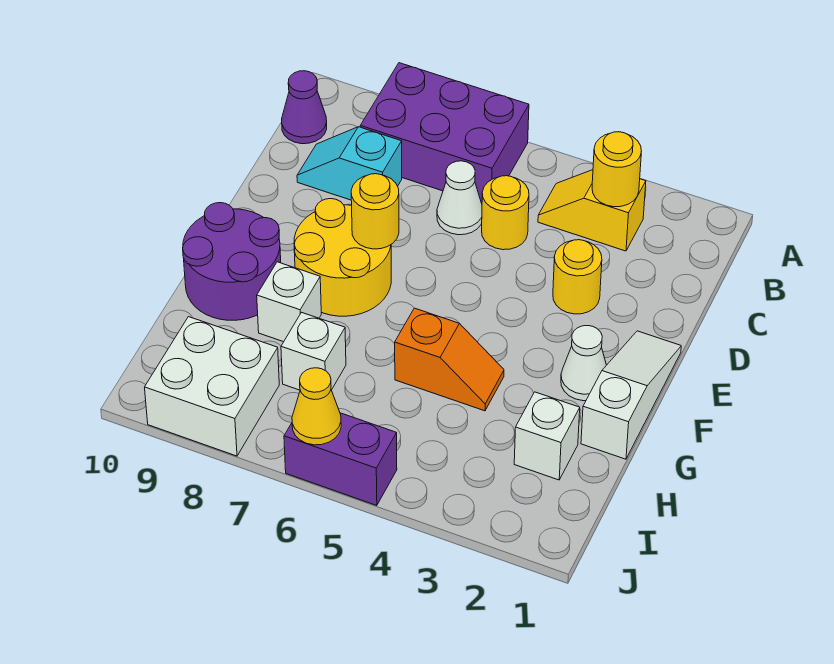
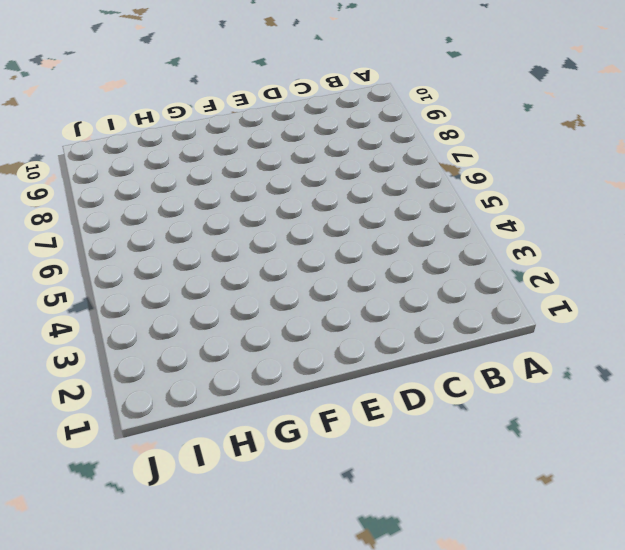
none -> purple 2x3 brick [360,63,529,203]
none -> yellow 1x2 slope [538,170,646,251]
none -> purple 1x1 cone [282,71,327,144]

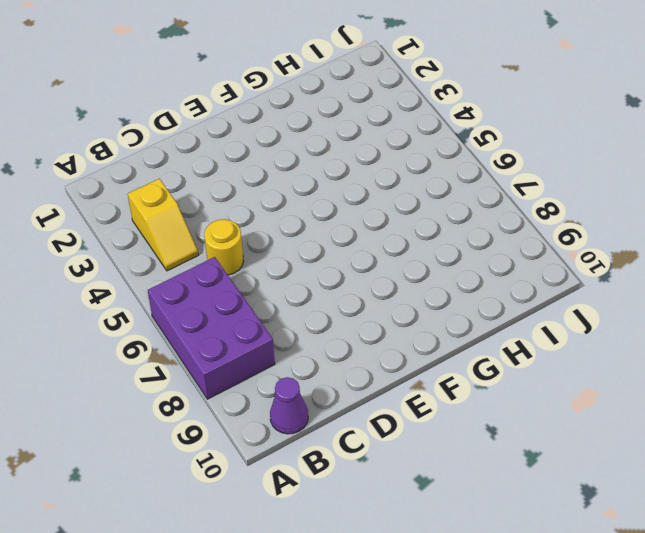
none -> white 1x1 cone [437,161,482,235]
none -> cyan 1x2 slope [297,127,402,200]
none -> yellow 1x1 round brick [553,240,602,314]

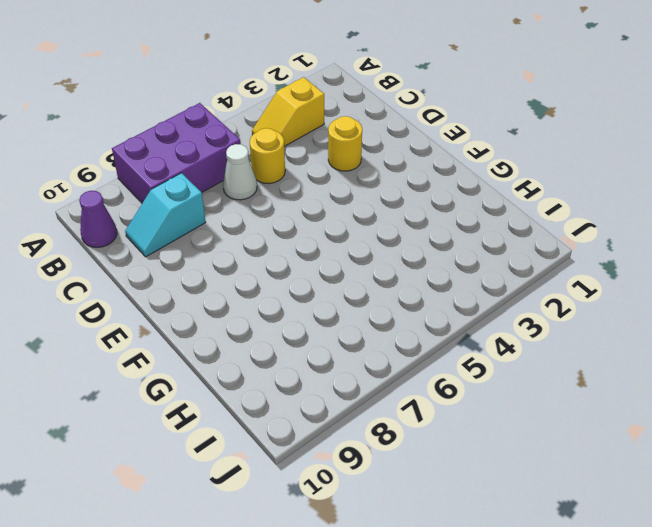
none -> white 1x3 slope [581,331,681,459]
none -> yellow 2x2 round brick [294,199,391,316]
none -> white 1x1 cone [561,326,606,401]

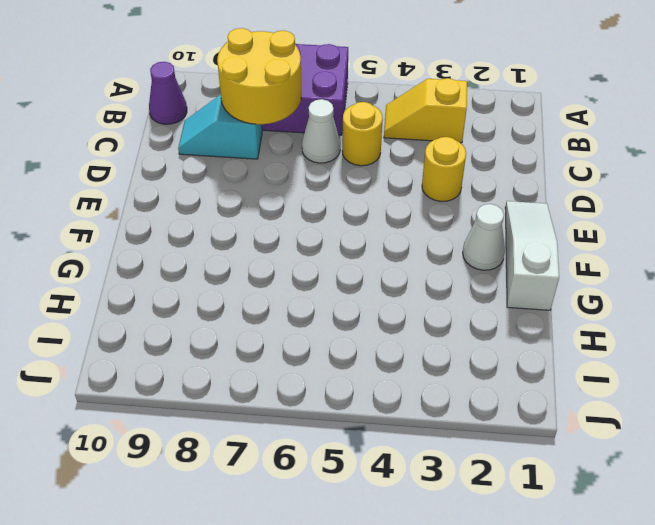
yellow 2x2 round brick [217,28,301,124] -> yellow 2x2 round brick moved to [294,199,391,316]
none -> purple 2x2 round brick [183,203,281,320]
none -> orange 1x2 slope [395,308,504,411]
none -> white 1x1 brick [257,262,321,342]

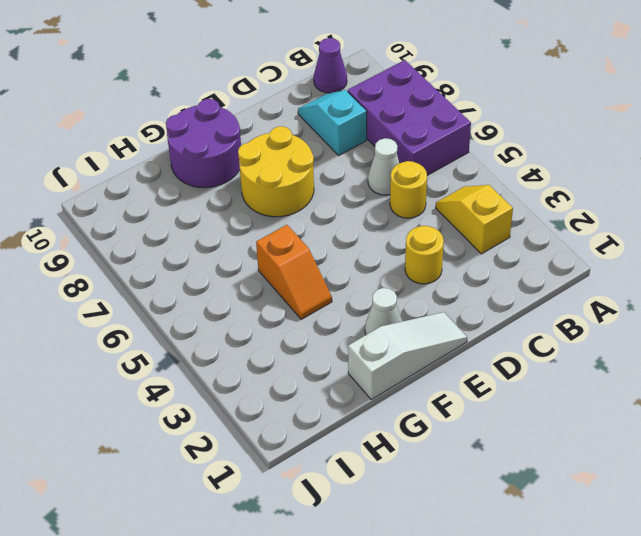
none -> white 1x1 brick [257,262,321,342]
none -> white 1x1 brick [514,392,580,480]
none -> white 1x1 brick [281,312,346,390]

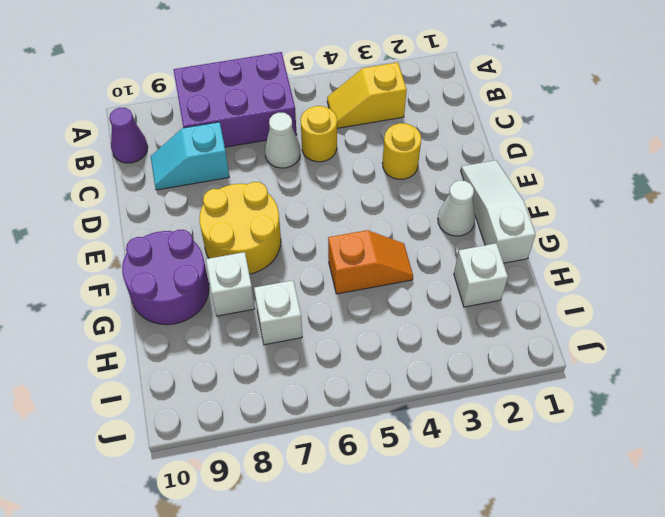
none -> white 2x2 brick [145,317,279,456]
none -> purple 1x2 brick [284,413,397,506]
none -> yellow 1x1 round brick [592,132,641,207]

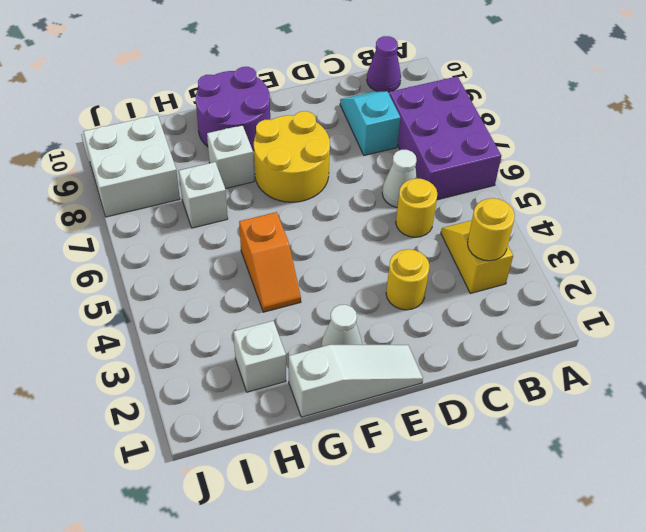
none -> purple 1x2 brick [284,413,397,506]
none -> yellow 1x1 round brick [351,174,399,249]
none -> yellow 1x1 cone [292,368,341,445]

